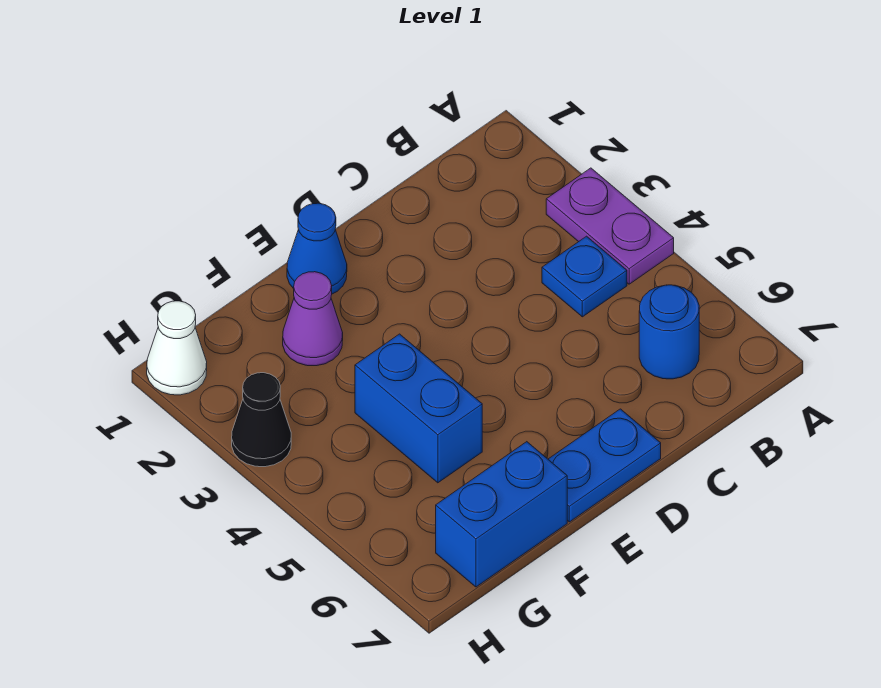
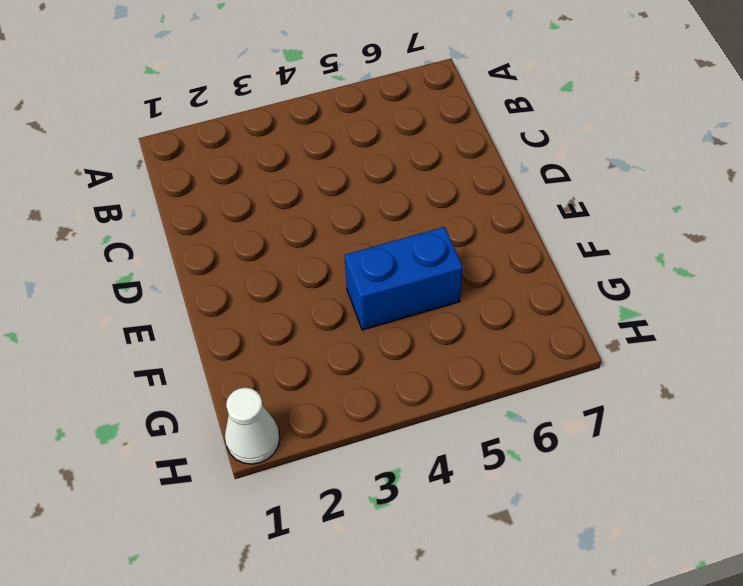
none -> purple 1x2 plate [546,168,674,284]
none -> blue 1x1 plate [542,236,627,317]

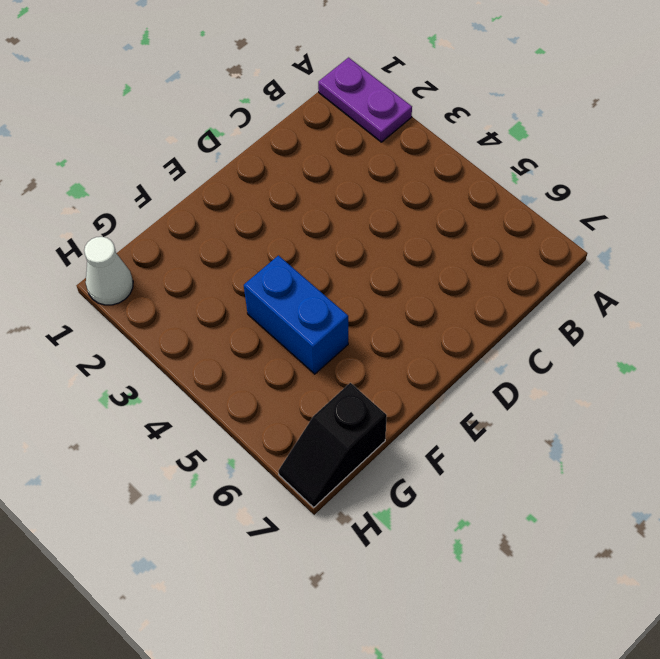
purple 1x2 plate [318,58,412,142] -> purple 1x2 plate moved to [546,168,674,284]
black 1x2 slope [278,383,387,507] -> blue 1x2 brick [436,442,567,587]
none -> blue 1x1 plate [542,236,627,317]
none -> blue 1x1 round brick [639,285,699,379]

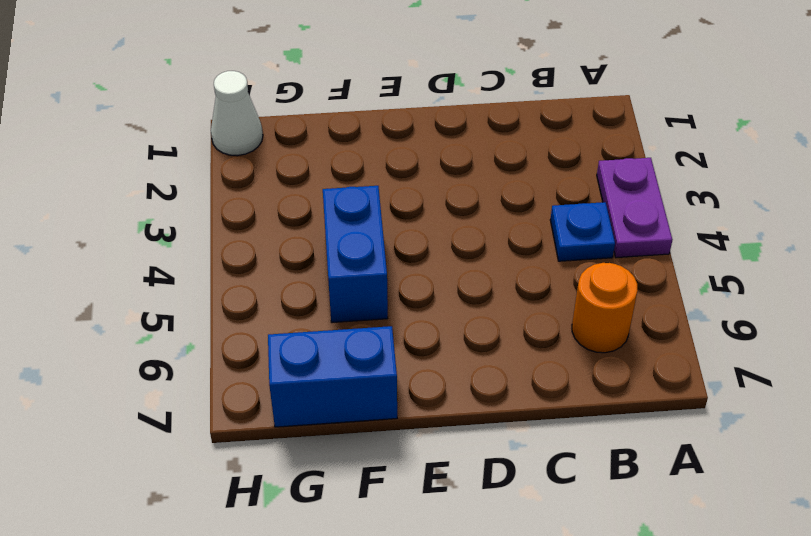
orange 1x1 round brick [572,263,638,353] -> blue 1x1 round brick [639,285,699,379]
none -> blue 1x2 plate [548,409,661,522]
none -> blue 1x1 cone [287,203,347,294]

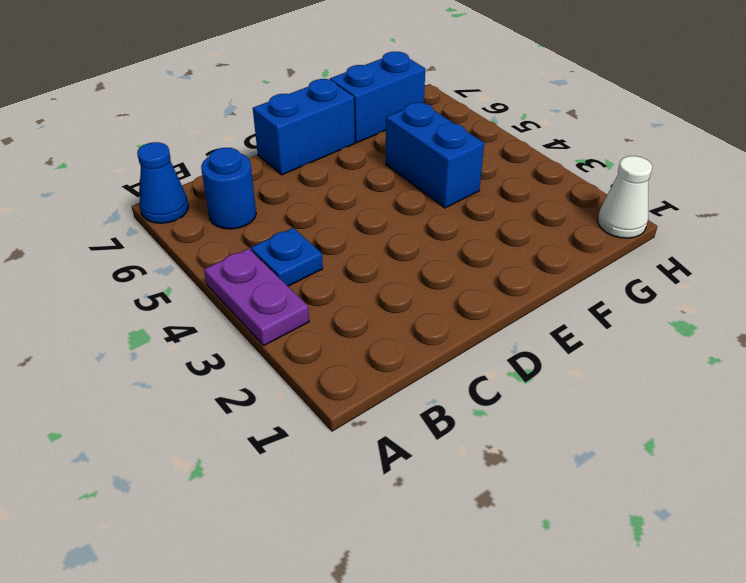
blue 1x1 cone [137,142,188,223] -> blue 1x1 cone moved to [287,203,347,294]
blue 1x2 brick [253,79,355,175] -> blue 1x2 plate [548,409,661,522]
none -> purple 1x1 cone [283,272,343,366]
none -> black 1x1 cone [232,373,291,467]

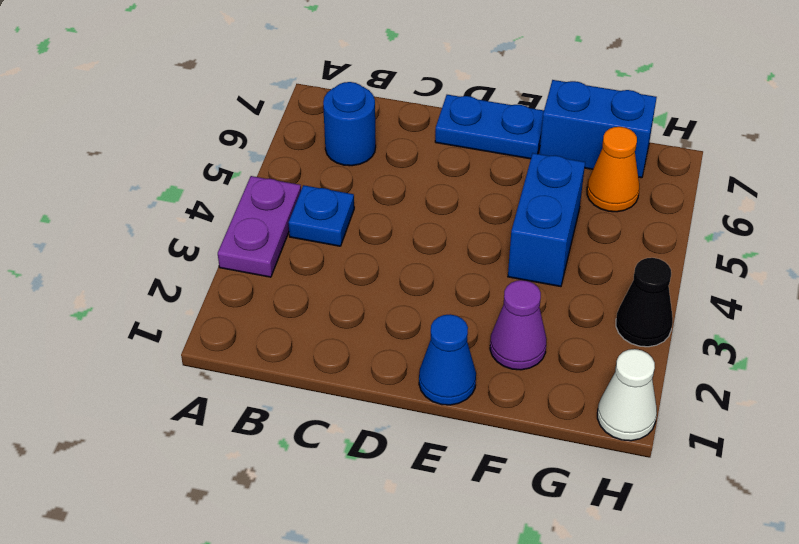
orange 1x1 cone [587,127,639,212] -> none

